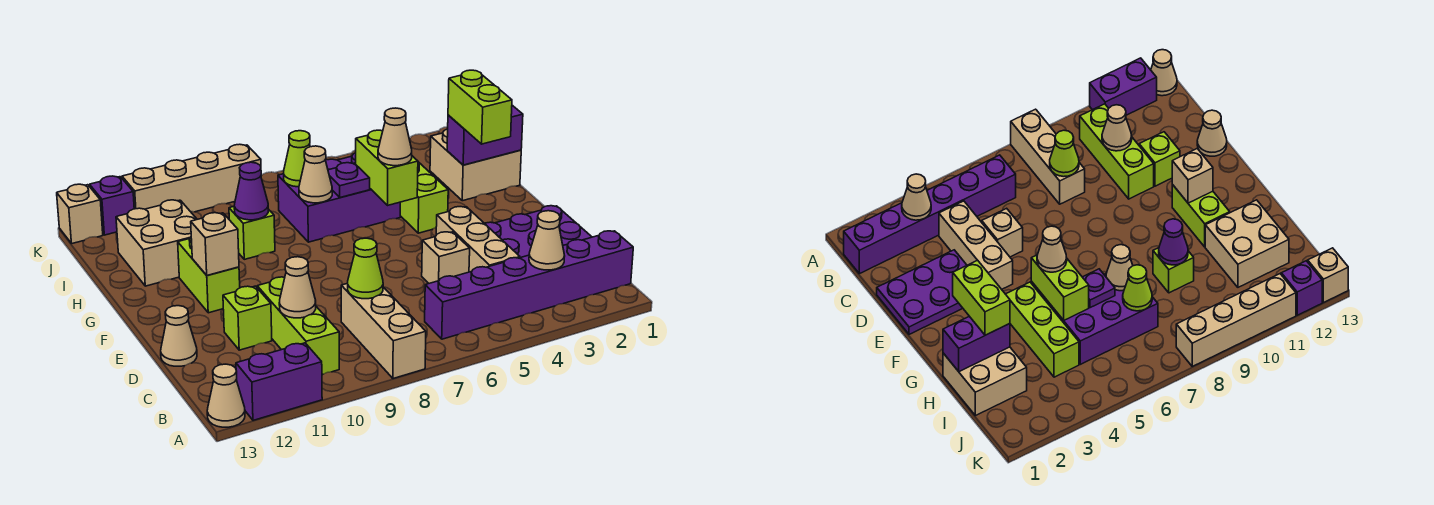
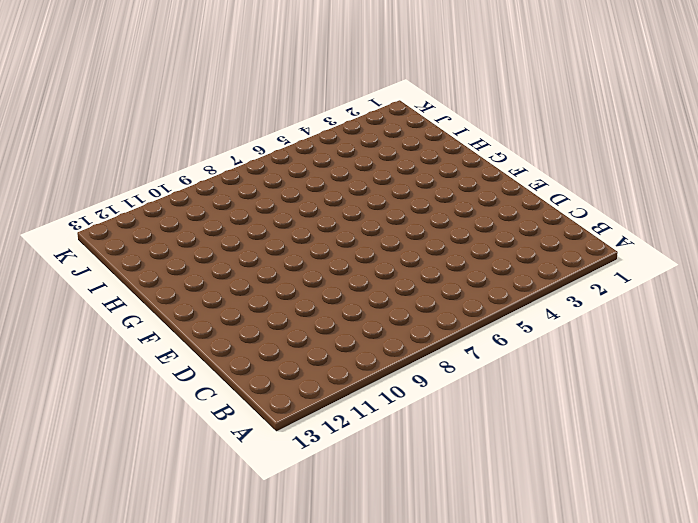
none -> tan 1x3 brick [341,283,426,379]
none -> purple 1x2 brick [236,343,322,420]
none -> tan 1x1 cone [207,364,245,427]
none -> purple 1x6 brick [425,231,633,339]

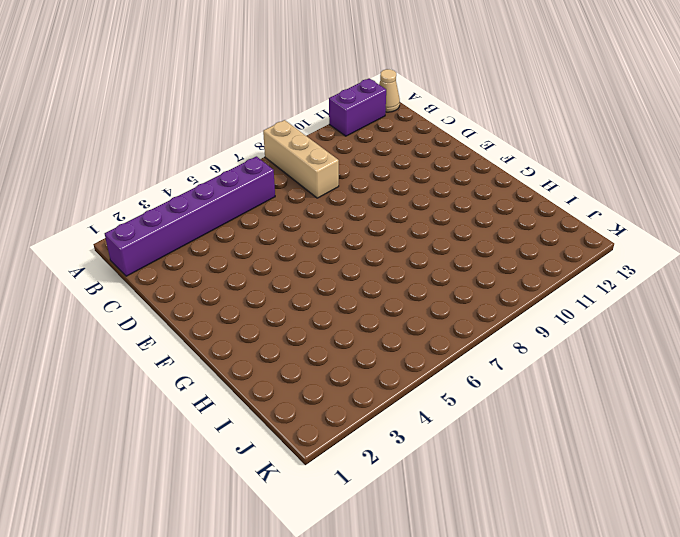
none -> lime 1x3 brick [257,277,339,375]
none -> tan 1x3 brick [436,207,520,272]
none -> purple 2x3 plate [485,206,591,258]
none -> tan 1x1 brick [422,232,470,283]

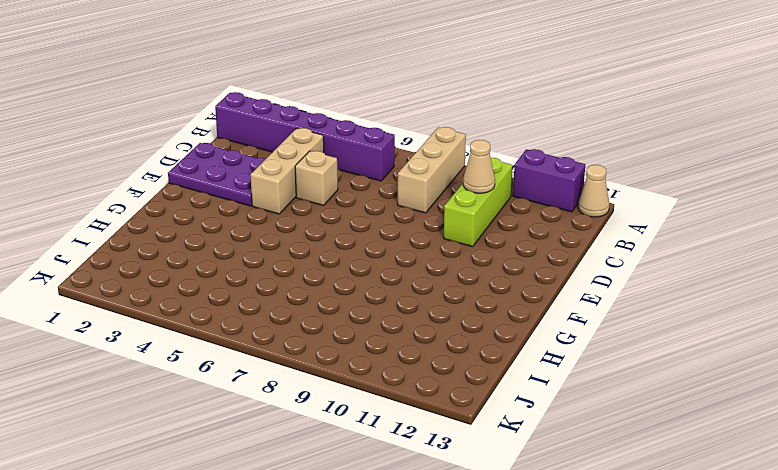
none -> lime 1x1 brick [223,286,272,350]
none -> tan 1x1 cone [161,306,197,366]
none -> lime 1x2 brick [178,237,240,313]
none -> lime 1x3 brick [400,162,448,233]

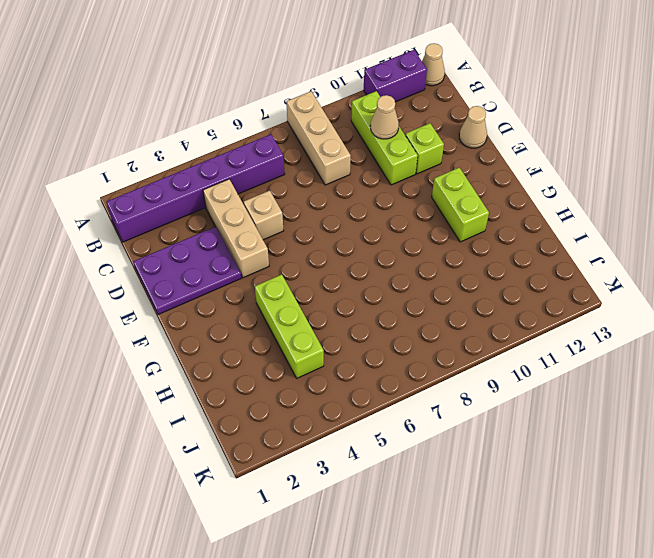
none -> tan 2x2 brick [430,129,521,201]
none -> purple 2x3 brick [278,153,400,242]
none -> lime 1x1 brick [229,206,275,259]
none -> tan 2x2 brick [116,200,197,286]

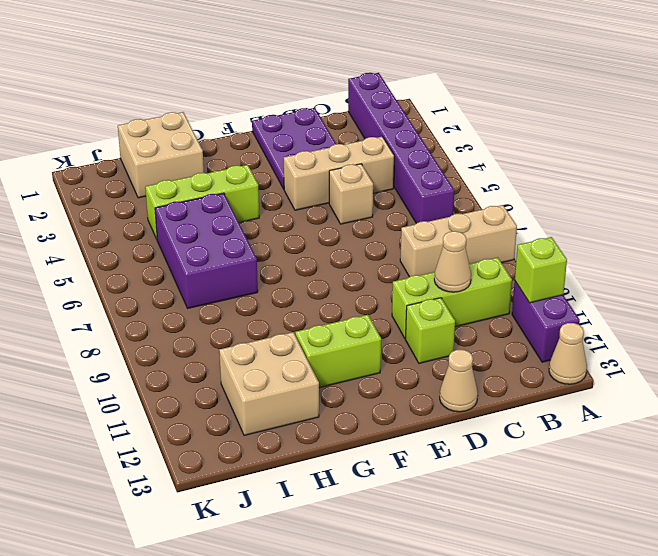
lime 1x1 brick [515,237,567,303] -> lime 1x1 brick moved to [229,206,275,259]
none -> tan 1x4 brick [122,144,261,212]
none -> purple 1x1 brick [90,176,134,235]
none -> tan 1x1 brick [57,184,103,243]
none -> tan 1x1 cone [529,211,565,270]

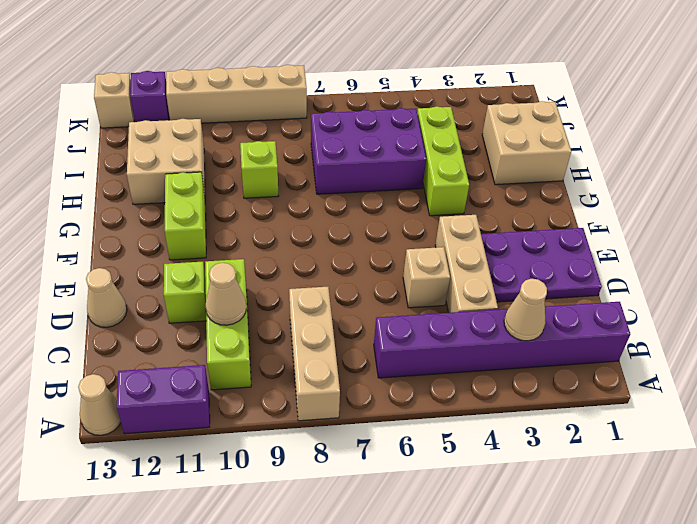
none -> lime 1x1 cone [348,238,383,299]
none -> tan 1x1 brick [191,213,239,275]
none -> lime 1x2 brick [356,130,418,205]
none -> purple 1x2 brick [447,105,523,165]

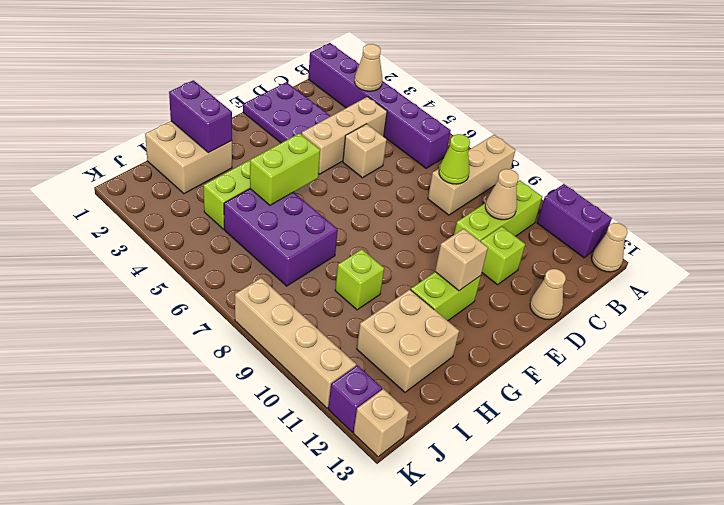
none -> purple 1x1 plate [328,163,370,197]
none -> tan 1x1 cone [299,146,332,203]
none -> purple 1x1 cone [234,162,268,220]
none -> lime 1x1 cone [284,131,310,187]

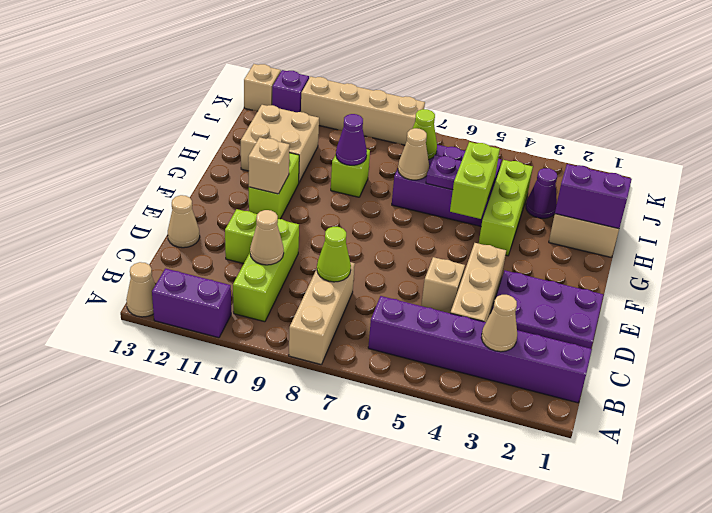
purple 1x1 cone [526,168,557,218] -> none
none -> lime 1x2 brick [448,70,512,144]
none -> tan 1x1 cone [378,108,412,166]

